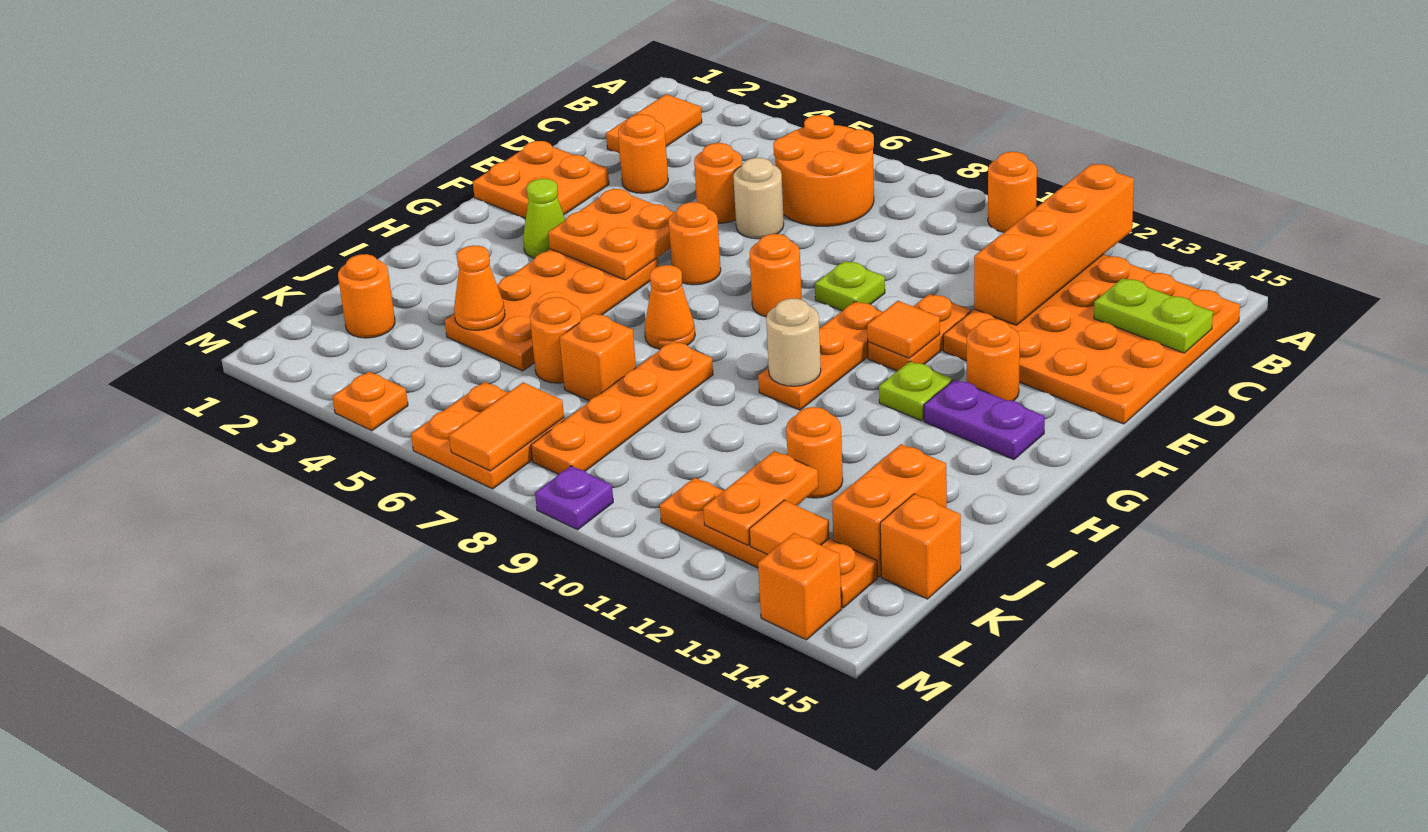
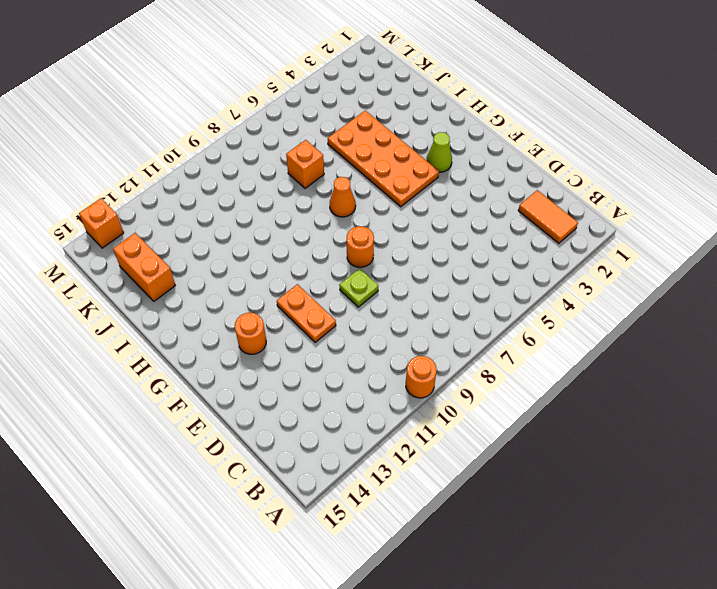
none -> orange 2x2 round brick [773,115,874,226]
none -> orange 4x4 plate [943,254,1240,424]
none -> orange 1x1 round brick [618,114,668,193]
none -> orange 1x1 round brick [694,143,742,223]

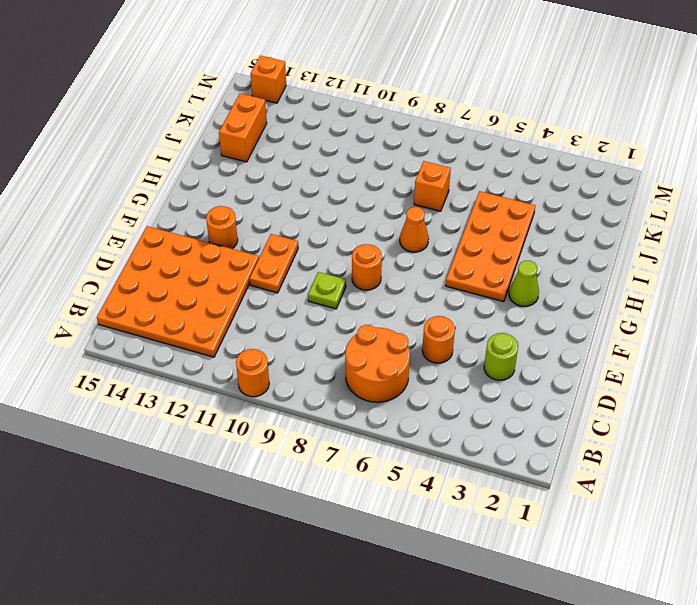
lime 1x1 round brick [484,333,518,380] -> orange 1x1 round brick [618,114,668,193]
none -> orange 1x2 tile [606,94,702,154]
none -> tan 1x1 round brick [733,158,784,239]
none -> orange 2x2 plate [473,141,609,219]
none -> orange 1x1 round brick [668,202,721,285]

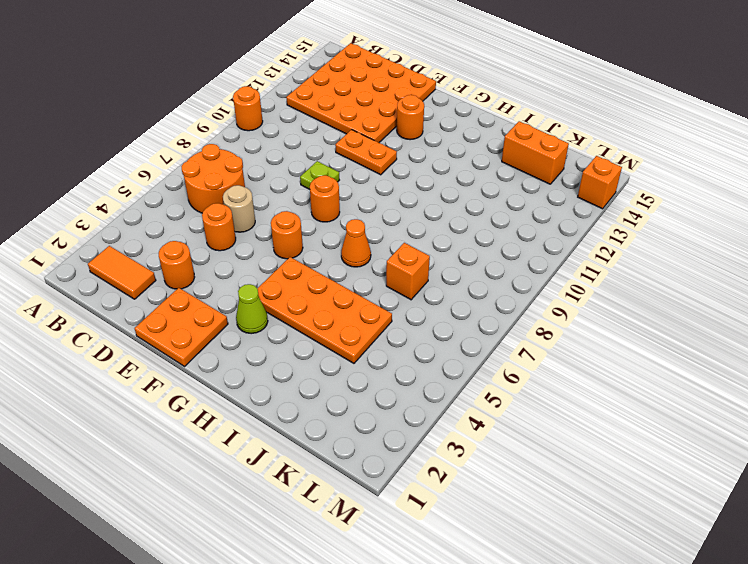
none -> orange 1x3 plate [758,301,882,410]
none -> lime 1x1 plate [879,361,953,421]
none -> purple 1x2 plate [924,380,1045,460]
none -> orange 1x4 plate [531,341,713,474]

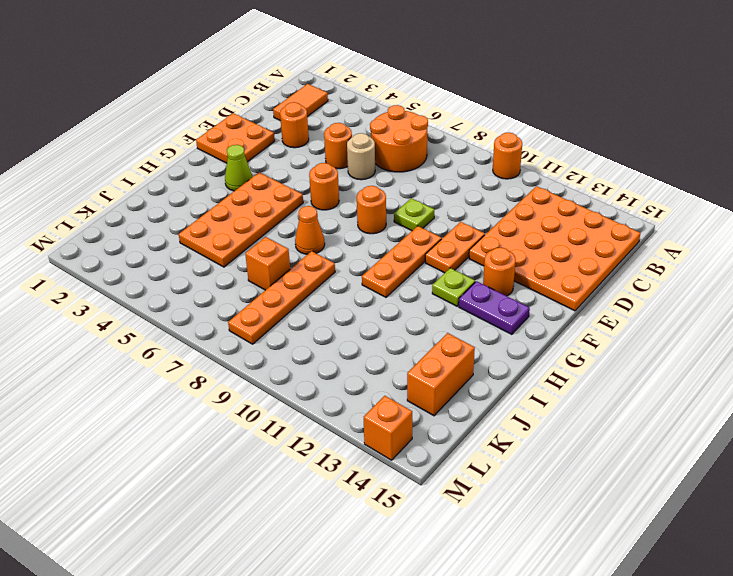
none -> orange 1x1 round brick [530,297,581,383]
none -> orange 1x1 round brick [786,407,843,498]
none -> orange 1x1 round brick [338,254,395,338]
none -> orange 1x1 brick [880,494,961,599]

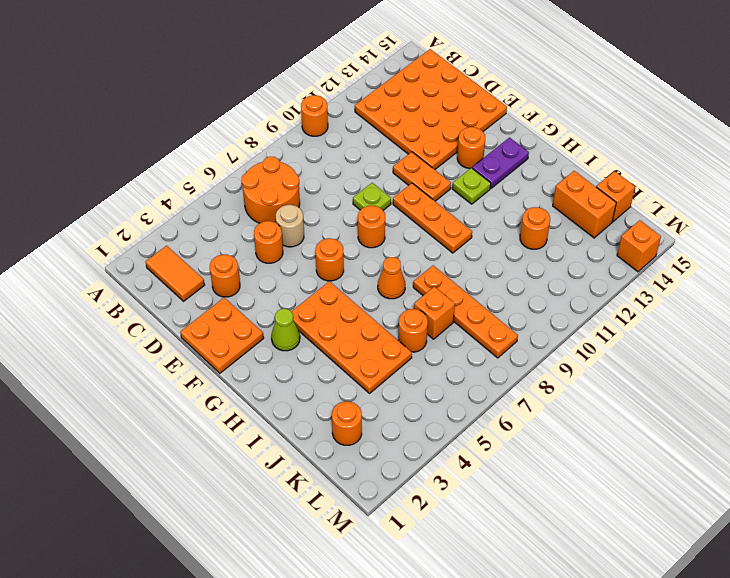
none -> orange 2x2 plate [411,382,564,489]
none -> orange 1x4 plate [660,478,877,608]
none -> orange 1x1 plate [332,372,408,431]
none -> purple 1x1 plate [535,466,613,530]

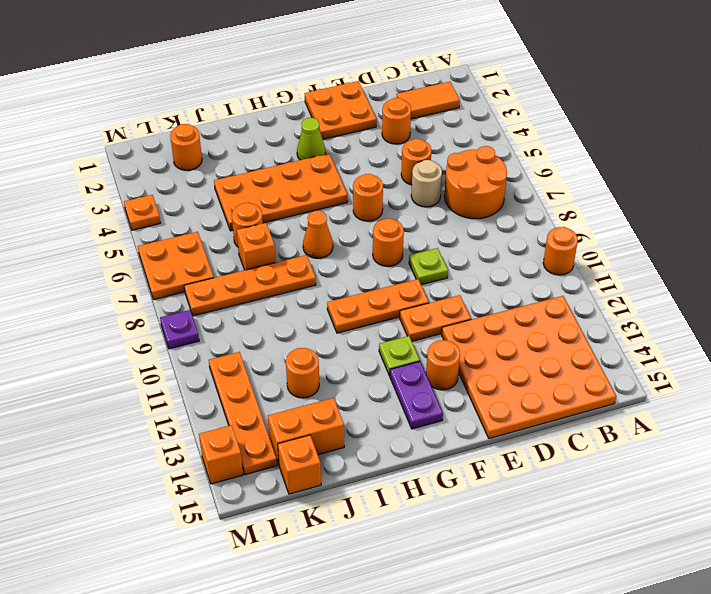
none -> orange 1x4 brick [974,164,1134,325]
none -> lime 1x2 plate [1094,278,1213,353]
none -> orange 2x2 plate [548,188,674,280]
none -> orange 1x1 tile [867,301,940,358]

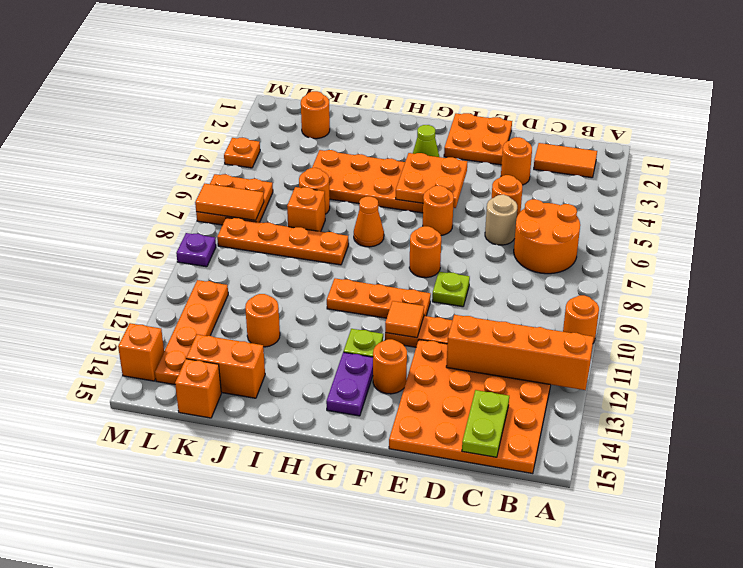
none -> tan 1x1 round brick [766,298,821,386]
none -> orange 1x1 cone [454,245,505,330]
none -> orange 1x2 plate [703,451,818,545]
none -> orange 1x1 tile [749,500,829,555]

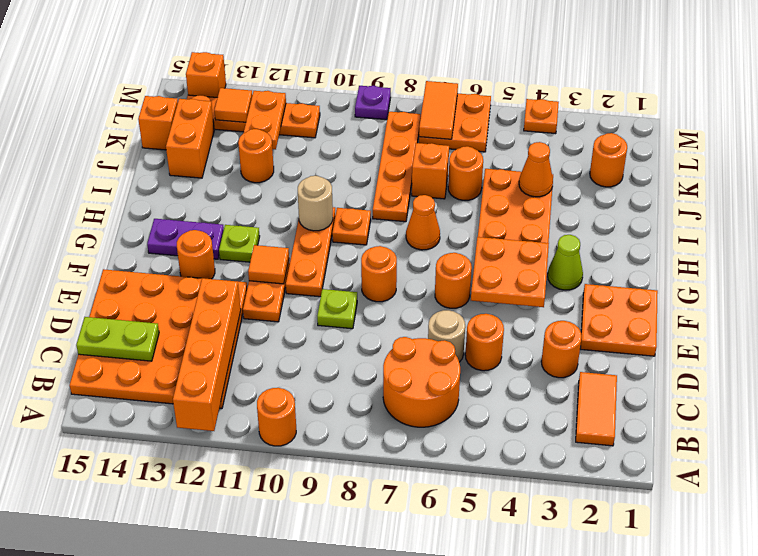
orange 1x1 plate [332,208,371,245] -> none

